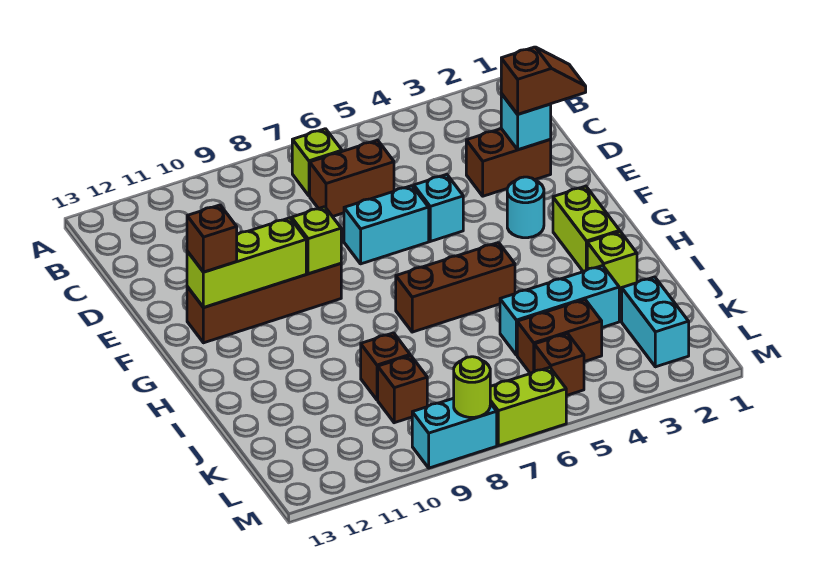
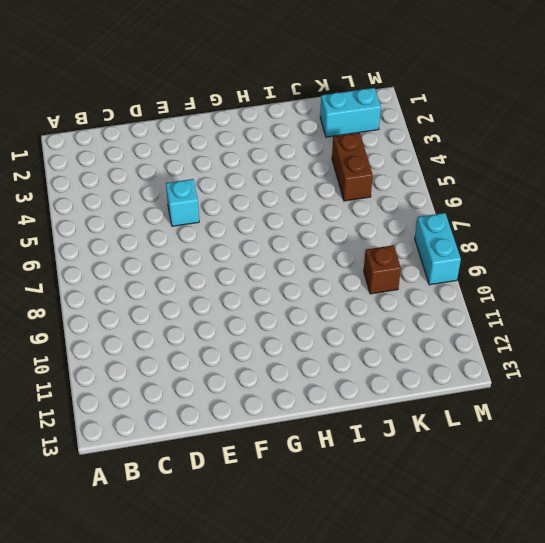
none -> lime 1x1 brick [292,129,342,196]
none -> brown 1x2 brick [310,140,394,217]
none -> brown 1x2 brick [466,129,551,196]

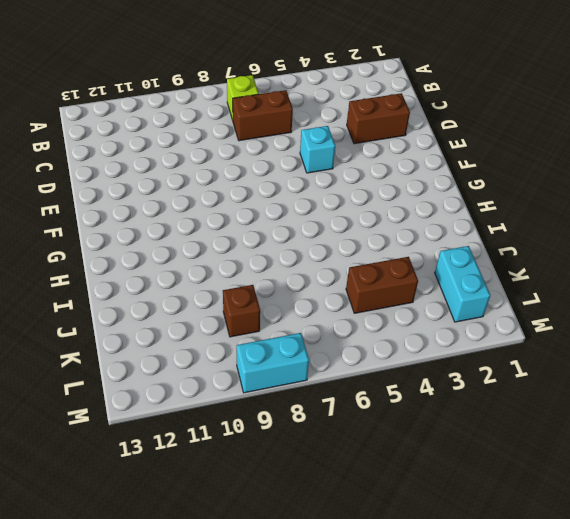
none -> cyan 1x2 brick [344,186,429,264]
none -> cyan 1x1 round brick [507,177,544,238]
none -> brown 1x4 brick [187,264,341,343]

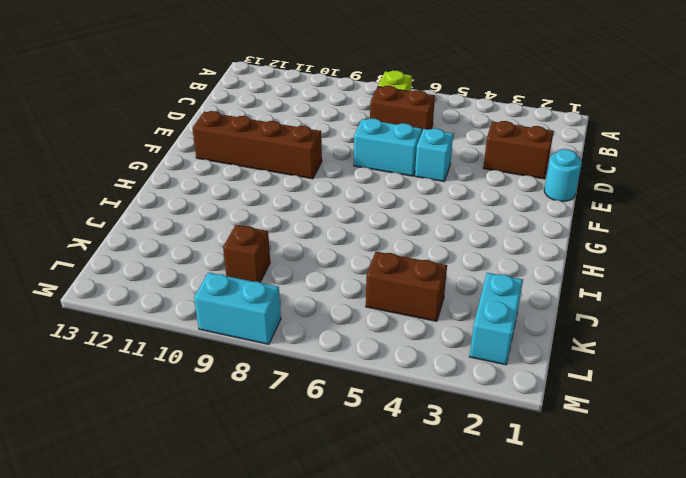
cyan 1x1 round brick [544,149,582,201] -> cyan 1x1 round brick moved to [507,177,544,238]
none -> lime 1x2 brick [553,186,620,272]
none -> brown 1x3 brick [396,243,515,332]
none -> lime 1x1 brick [587,232,637,294]

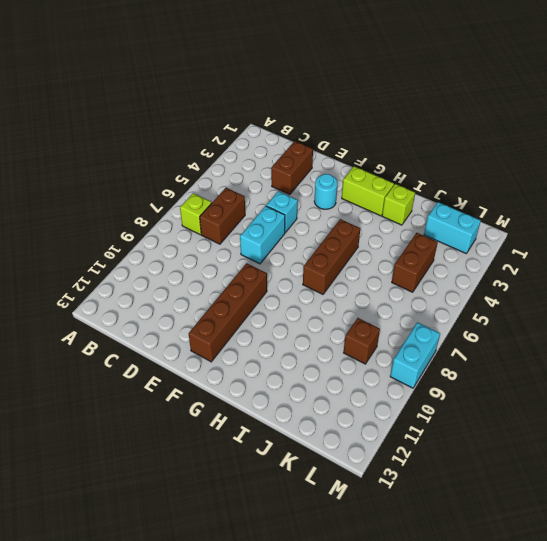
none -> cyan 1x3 brick [500,266,619,355]
none -> brown 1x1 brick [361,333,410,400]
none -> brown 1x1 brick [534,333,584,396]

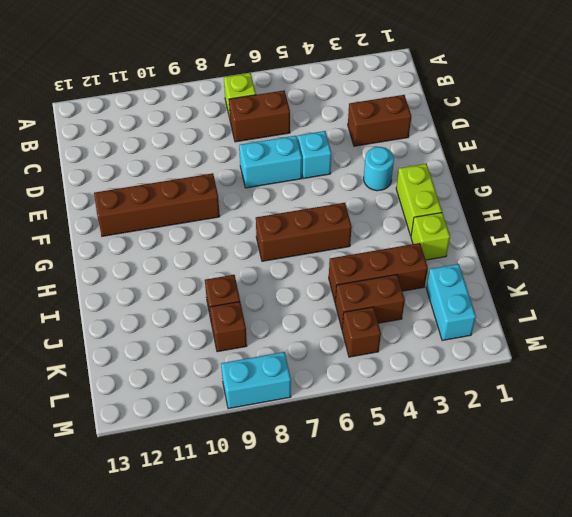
brown 1x3 brick [329,243,428,302] -> cyan 1x3 brick [500,266,619,355]
none -> lime 1x2 brick [490,367,566,446]
none -> cyan 1x1 brick [501,94,551,150]
none -> lime 1x1 brick [292,207,341,274]

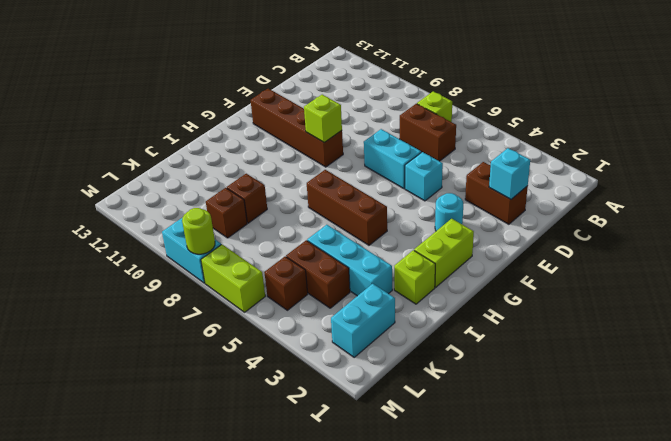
none -> lime 1x3 brick [187,218,306,307]
none -> brown 1x2 slope [501,47,586,114]
none -> brown 1x1 brick [187,205,237,272]

